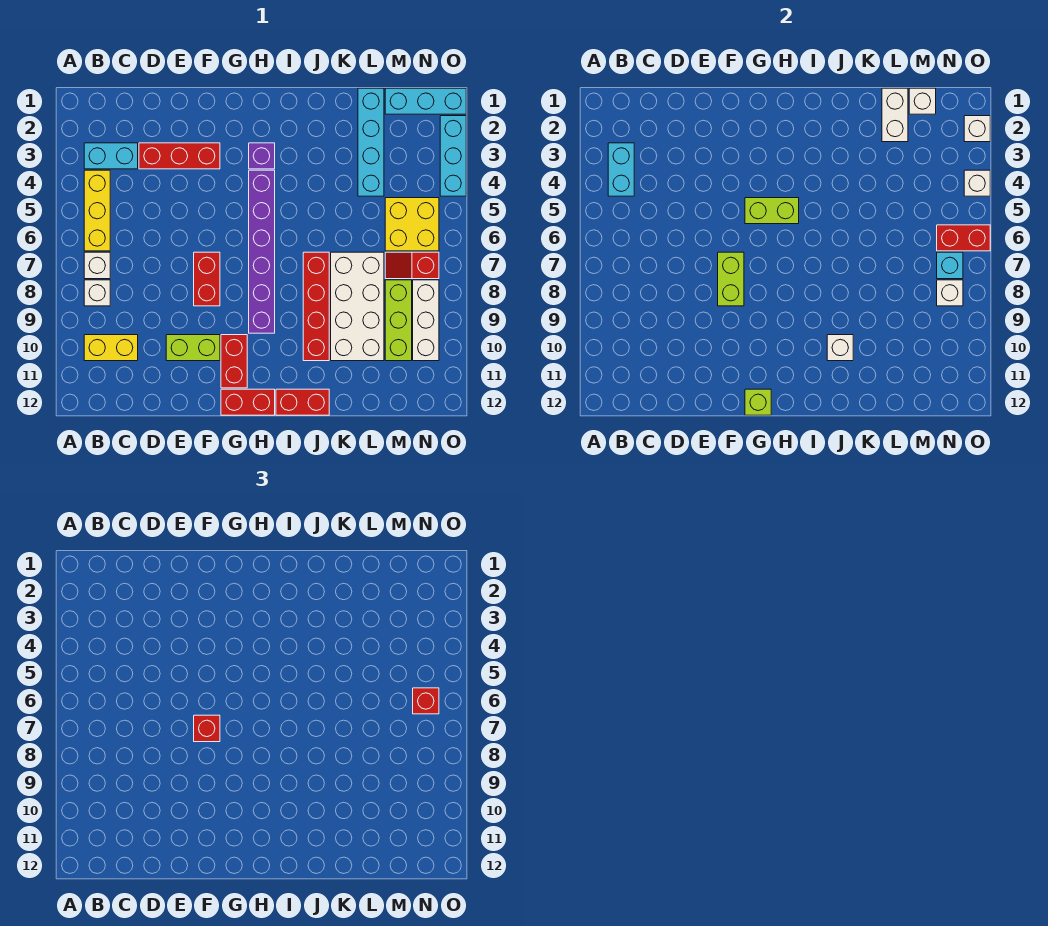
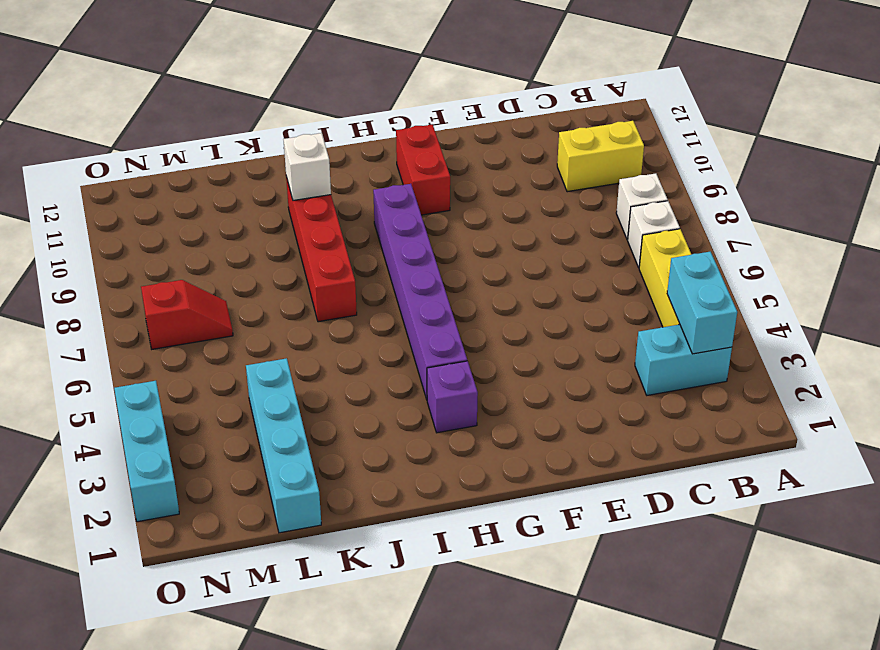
none -> red 1x3 brick [139,143,220,169]
none -> lime 1x2 brick [166,335,220,361]
none -> red 1x2 brick [194,252,220,306]
none -> red 1x2 brick [221,389,275,415]

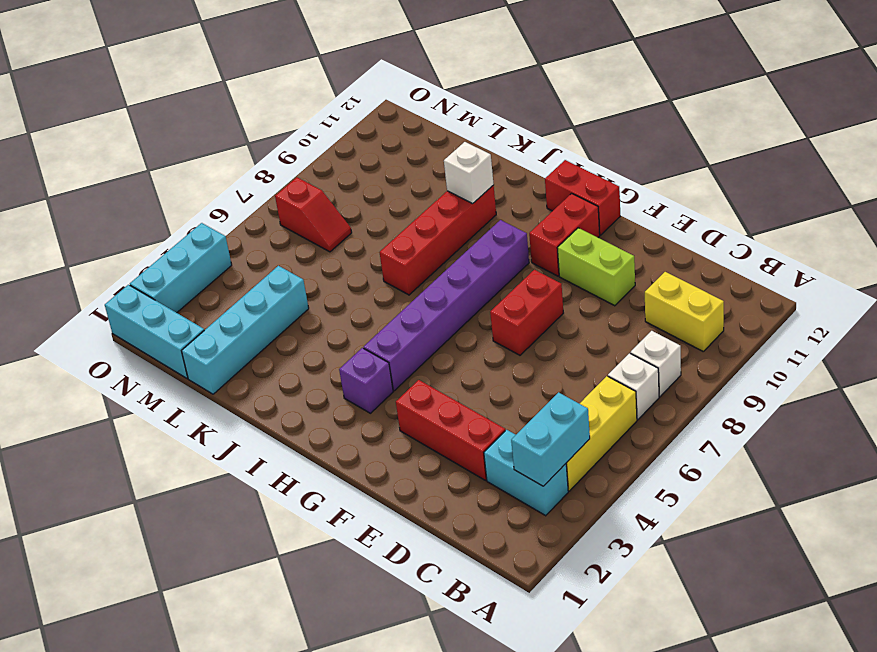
none -> red 1x2 brick [276,389,329,415]
none -> white 2x4 brick [331,252,384,361]
none -> yellow 2x2 brick [385,198,439,251]
none -> lime 1x3 brick [385,280,412,361]

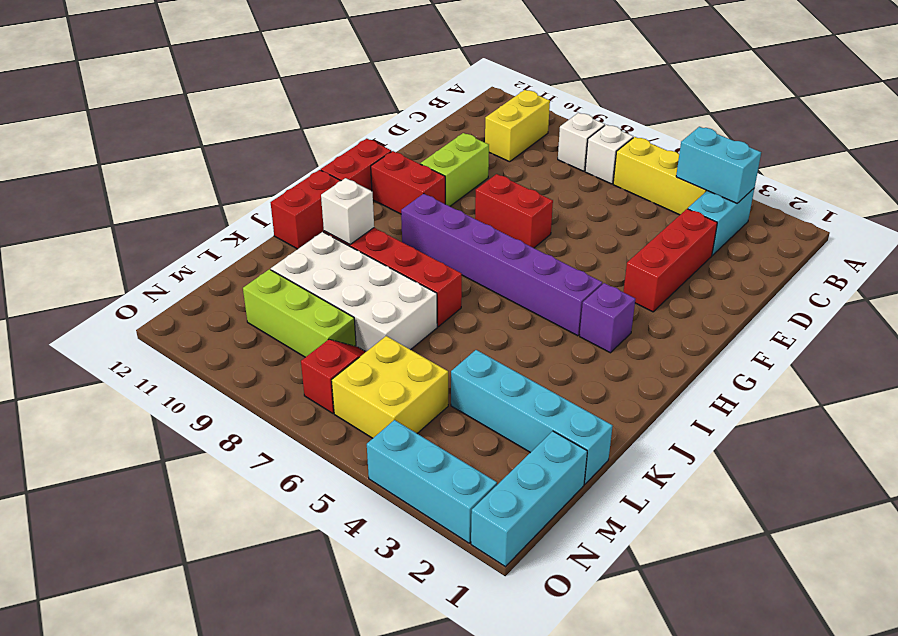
none -> white 1x3 brick [413,280,439,361]
none -> lime 1x2 brick [718,252,744,306]
none -> lime 1x2 brick [745,198,799,224]
none -> lime 1x1 brick [745,389,771,415]

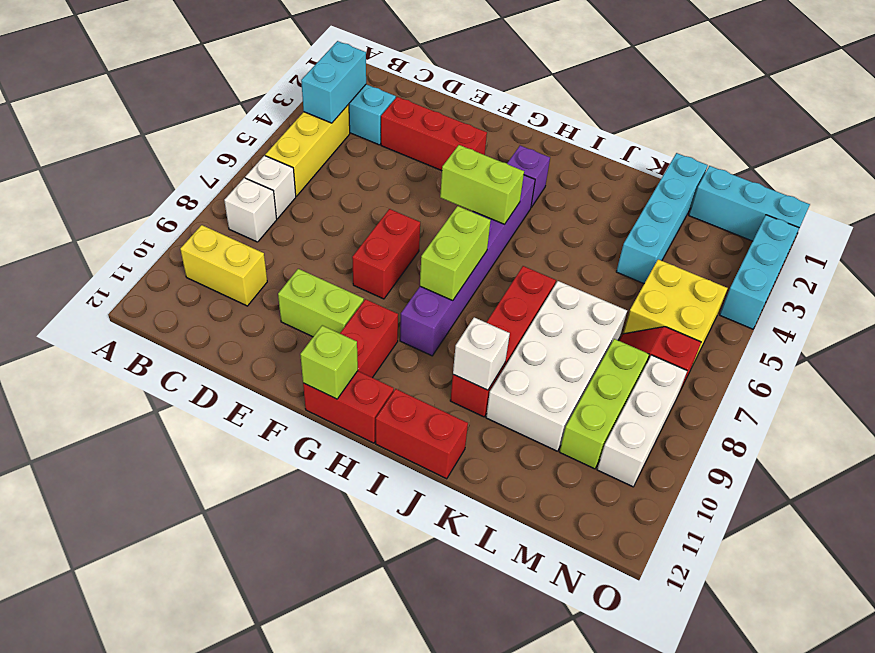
lime 1x2 brick [420,206,491,300] -> lime 1x2 brick moved to [718,252,744,306]
none -> white 1x2 brick [882,88,908,142]
none -> white 1x1 brick [909,88,936,114]
none -> red 1x2 brick [937,225,990,251]
none -> cyan 1x1 brick [937,252,963,279]

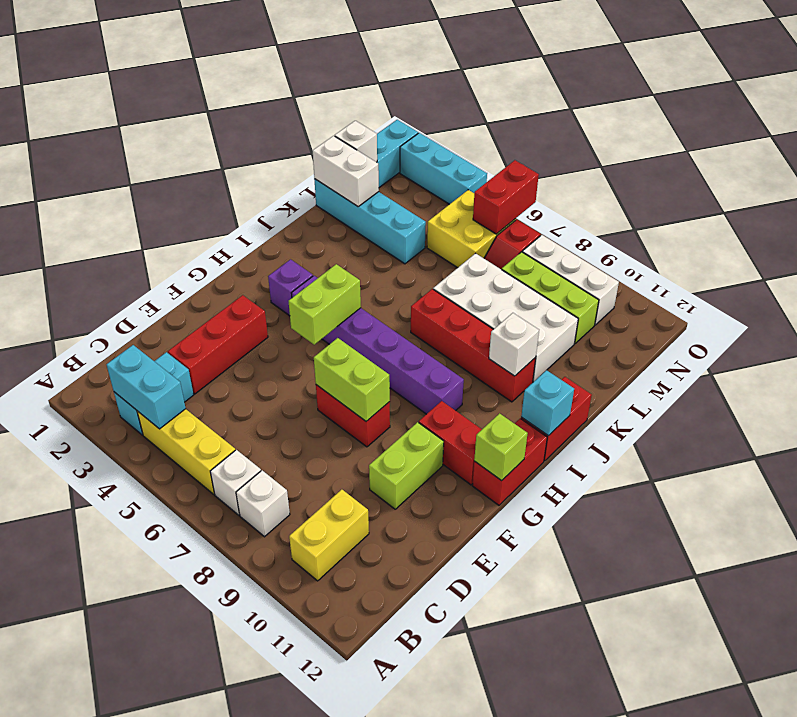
cyan 1x1 brick [521,370,574,436] -> cyan 1x1 brick moved to [937,252,963,279]
none -> white 1x1 brick [937,280,963,306]
none -> white 1x1 brick [964,116,990,142]
none -> white 1x1 brick [964,170,990,196]
none -> red 1x1 brick [194,715,220,742]

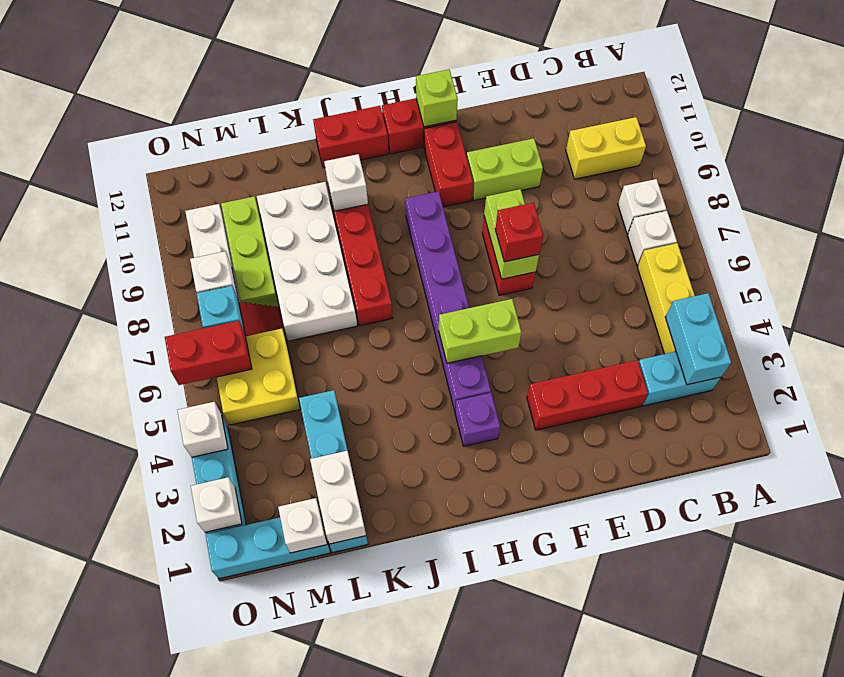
none -> red 1x1 brick [413,688,439,714]

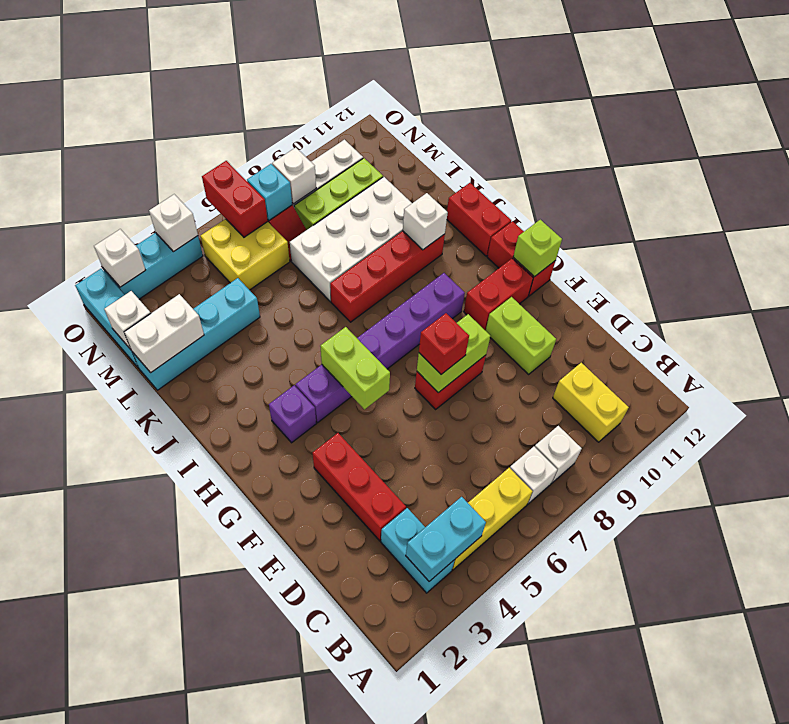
none -> red 1x1 brick [413,688,439,714]

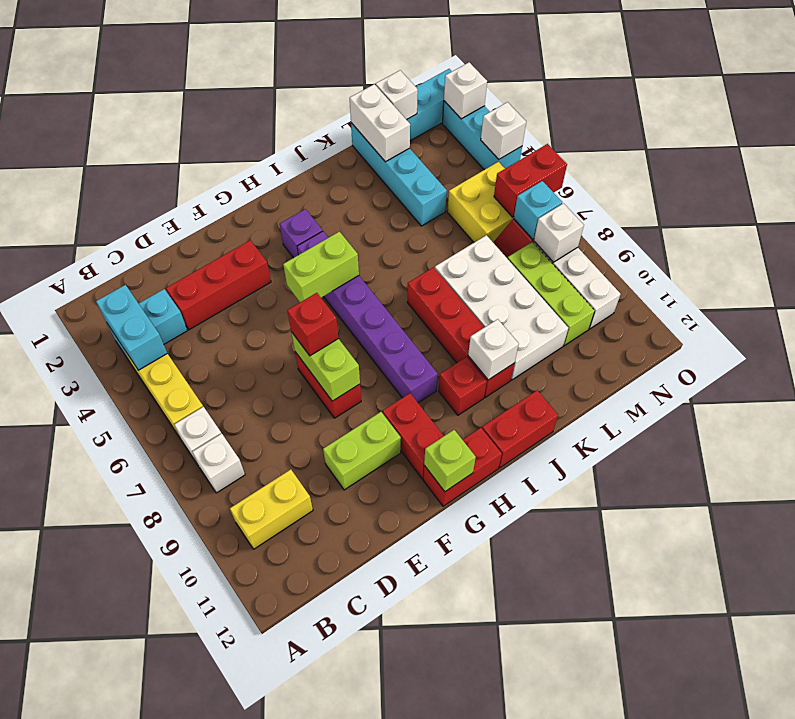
red 1x1 brick [439,357,487,415] -> red 1x1 brick moved to [413,688,439,714]

